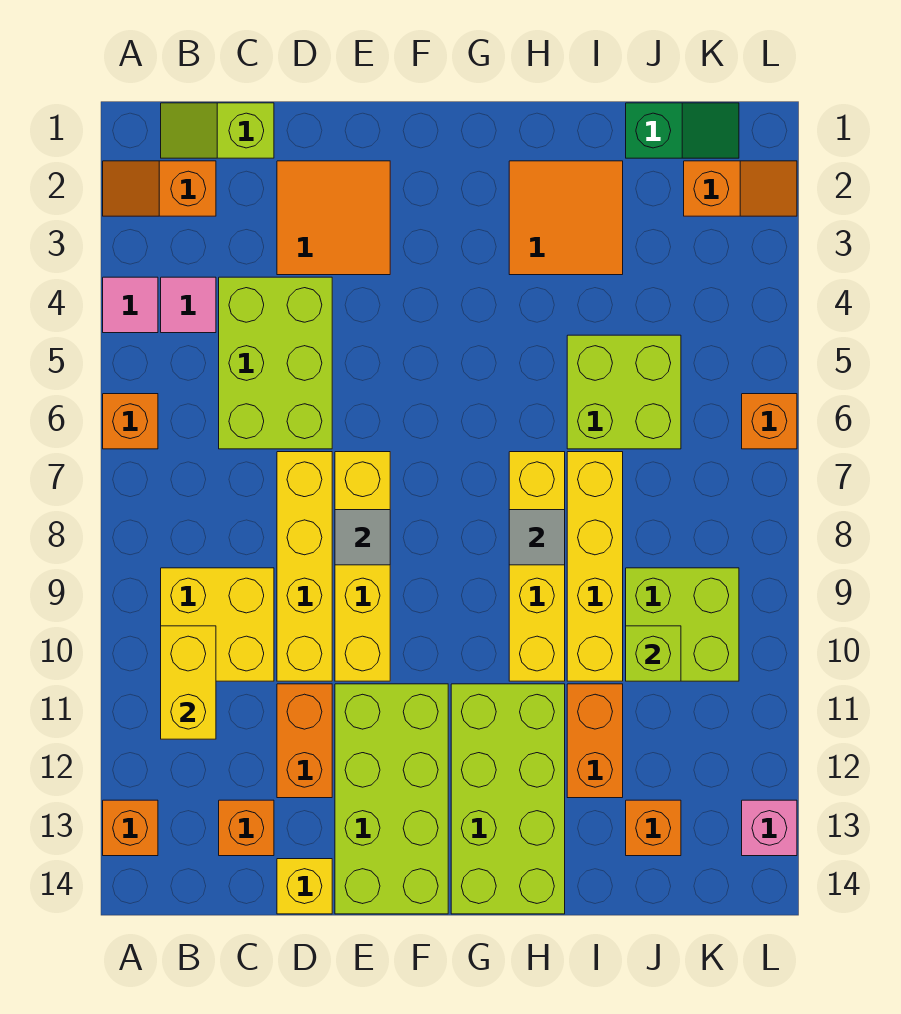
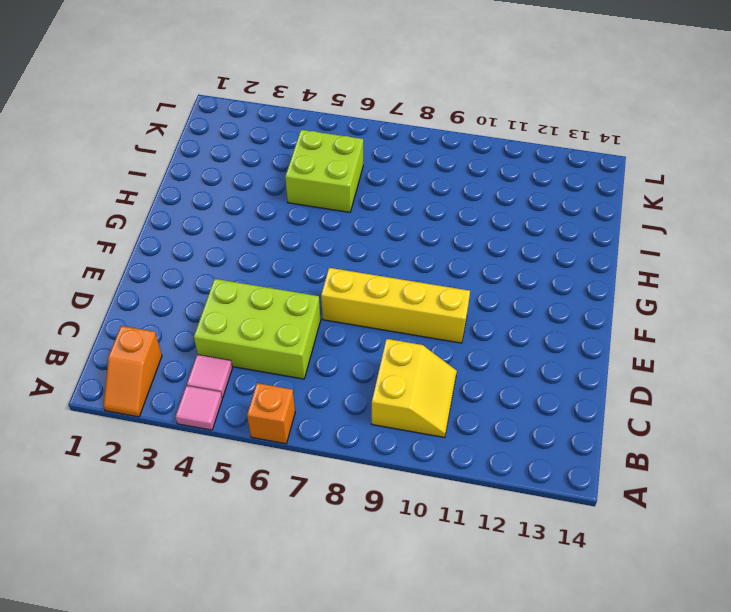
yellow 2x2 slope [372,339,457,438] -> yellow 2x2 brick [161,568,274,681]
none -> orange 1x1 brick [103,800,158,856]
none -> lime 1x2 slope [161,103,274,158]
none -> orange 1x1 brick [219,800,274,856]
none -> orange 2x2 tile [277,161,390,275]

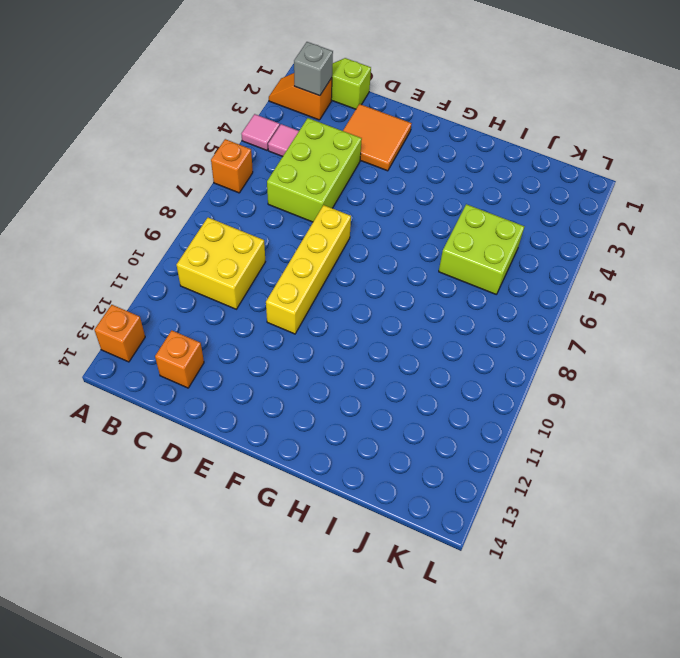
grey 1x1 brick [294,42,333,96] -> none
none -> yellow 1x4 brick [277,452,332,681]
none -> orange 1x2 brick [277,684,332,798]
none -> yellow 1x1 brick [277,859,332,914]
none -> lime 2x4 brick [335,684,448,914]

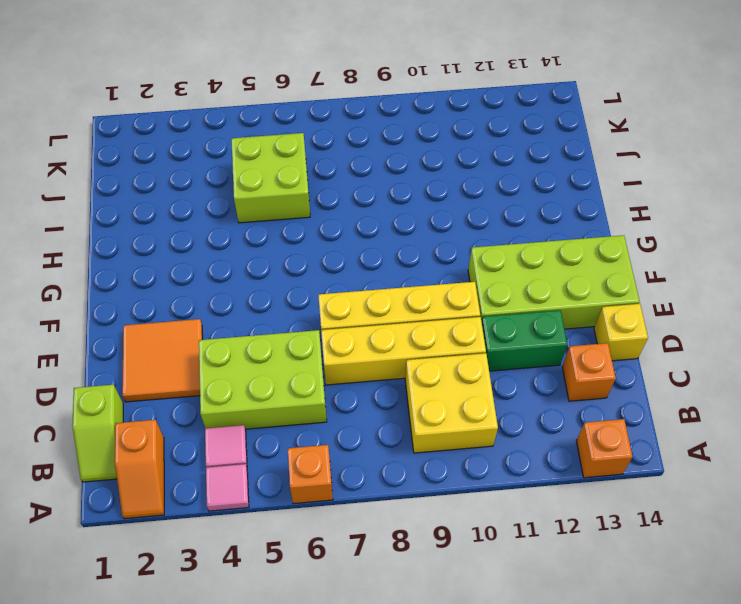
green 1x2 brick [482,310,567,371] -> orange 1x2 brick [277,684,332,798]
none -> lime 2x4 brick [451,684,565,914]
none -> orange 2x2 tile [509,161,623,275]
none -> yellow 1x4 brick [509,452,565,681]
none -> yellow 1x4 brick [567,452,623,681]

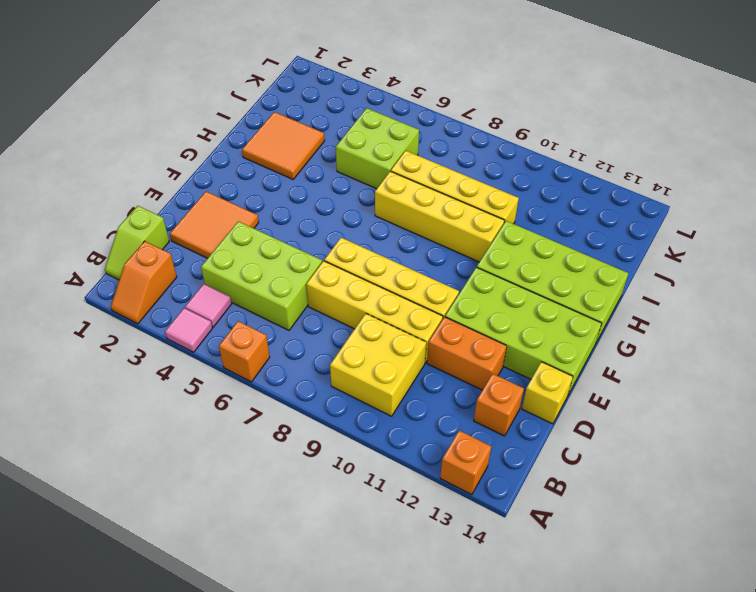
none -> orange 1x2 brick [567,684,623,798]
none -> green 1x2 slope [626,103,739,158]
none -> lime 2x2 brick [626,568,739,681]
none -> orange 1x1 brick [626,800,681,856]

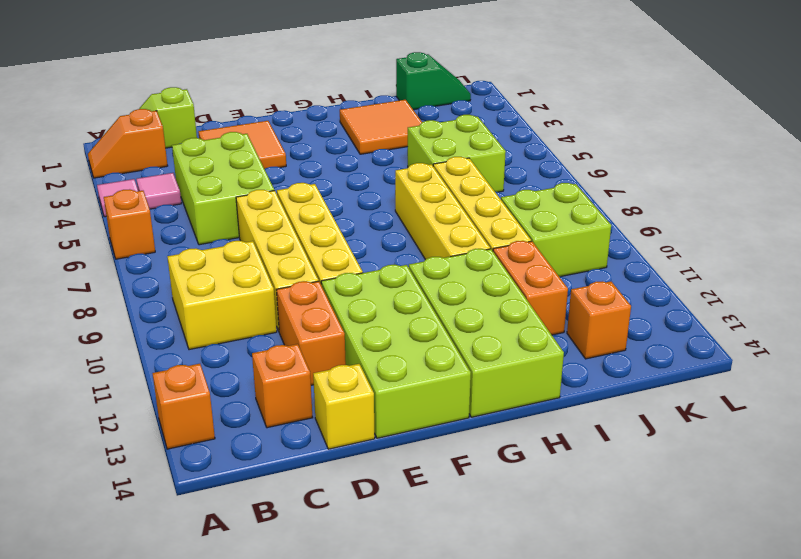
none -> orange 1x2 slope [684,161,797,216]
none -> orange 1x1 brick [742,394,797,449]
none -> pink 1x1 brick [742,800,797,856]
none -> yellow 1x2 brick [161,626,216,739]

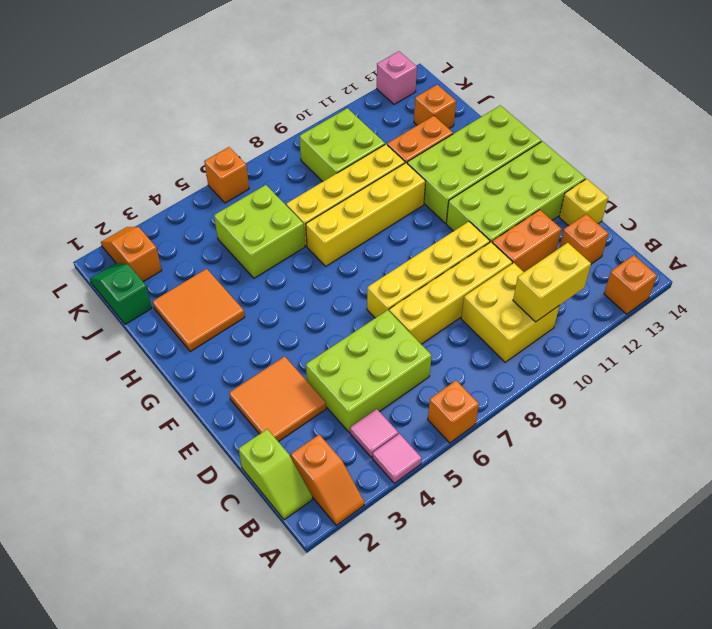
none -> grey 1x1 tile [335,510,390,565]
none -> grey 1x1 tile [509,510,565,565]
none -> lime 1x1 brick [626,626,681,681]

